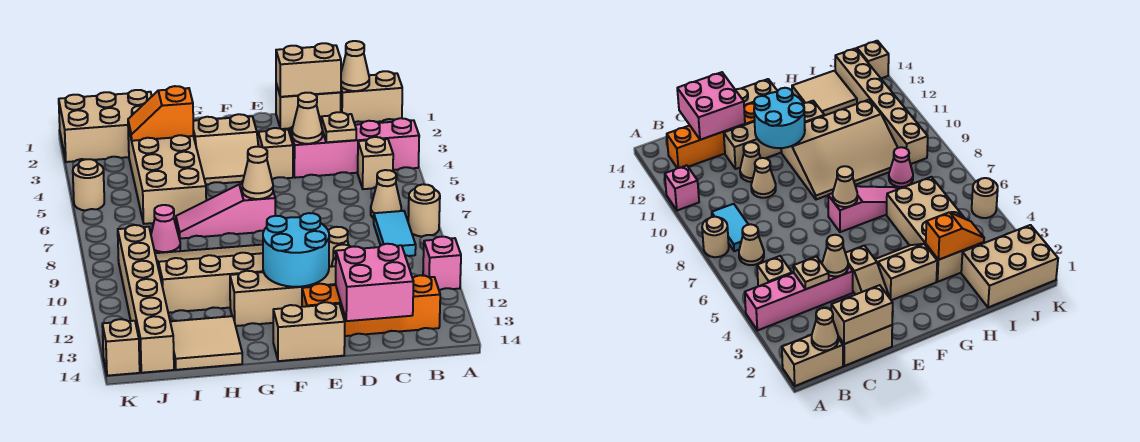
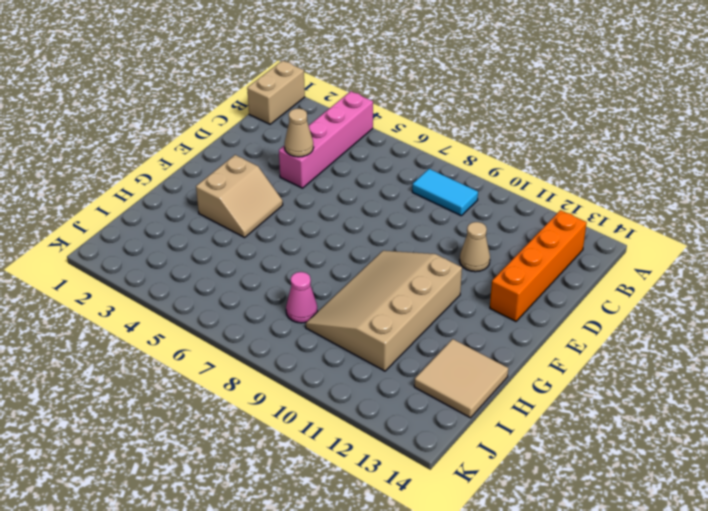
none -> tan 1x1 round brick [408,184,440,237]
none -> pink 1x1 brick [423,237,461,290]
none -> tan 1x1 brick [358,137,393,189]
none -> tan 1x1 cone [371,170,401,218]

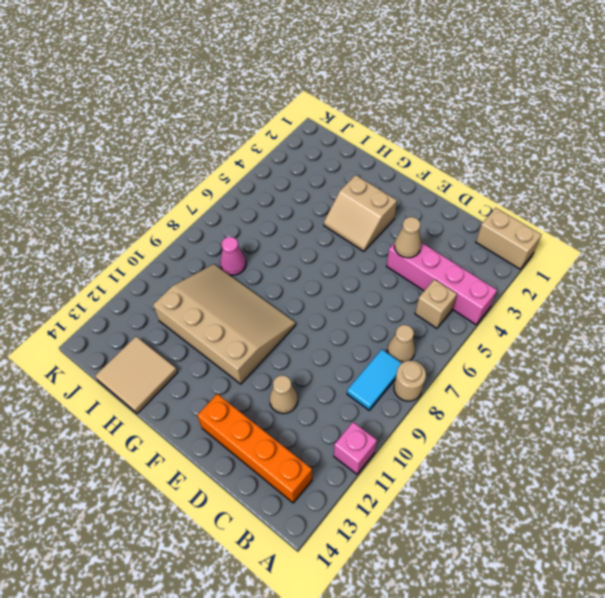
none -> tan 1x2 brick [276,84,341,129]
none -> tan 1x1 cone [328,227,348,267]
none -> tan 1x4 brick [230,266,336,326]
none -> tan 1x2 slope [257,128,293,179]

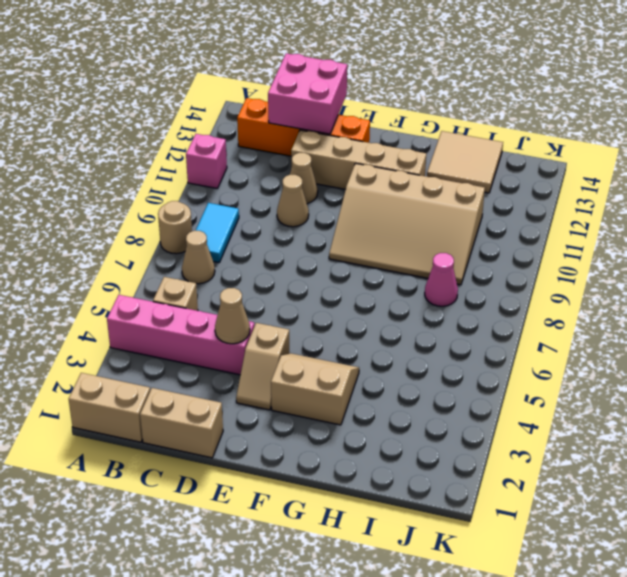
none -> tan 1x2 brick [273,302,345,361]
none -> pink 1x3 slope [176,184,275,239]
none -> tan 2x4 brick [128,128,206,224]
none -> tan 2x3 brick [59,90,152,162]

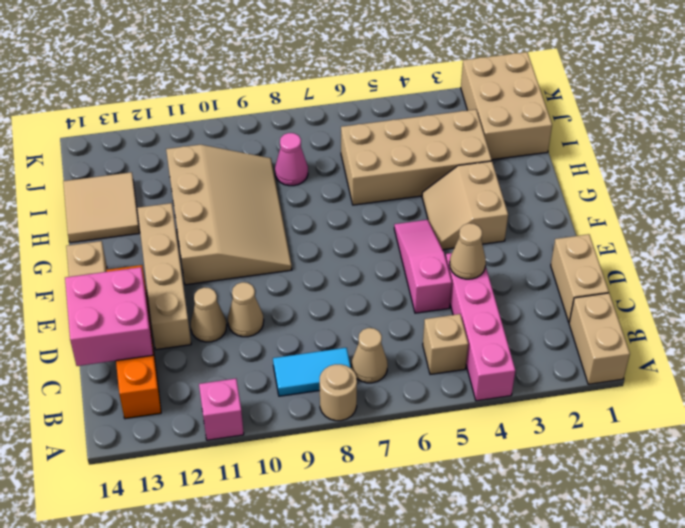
pink 1x3 slope [394,220,452,313] -> pink 1x3 slope moved to [176,184,275,239]
none -> tan 1x2 slope [257,128,293,179]
none -> tan 1x6 brick [118,225,174,373]
none -> tan 1x1 round brick [73,159,104,211]
none -> tan 1x1 brick [102,319,140,376]

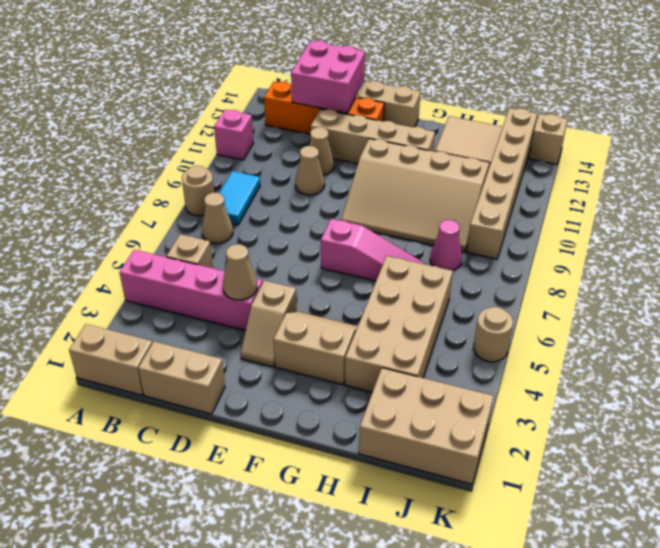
none -> tan 1x1 cone [341,41,369,91]
none -> tan 1x2 brick [276,43,341,97]
none -> tan 1x1 plate [321,112,356,142]
none -> cyan 2x2 round brick [263,213,329,287]

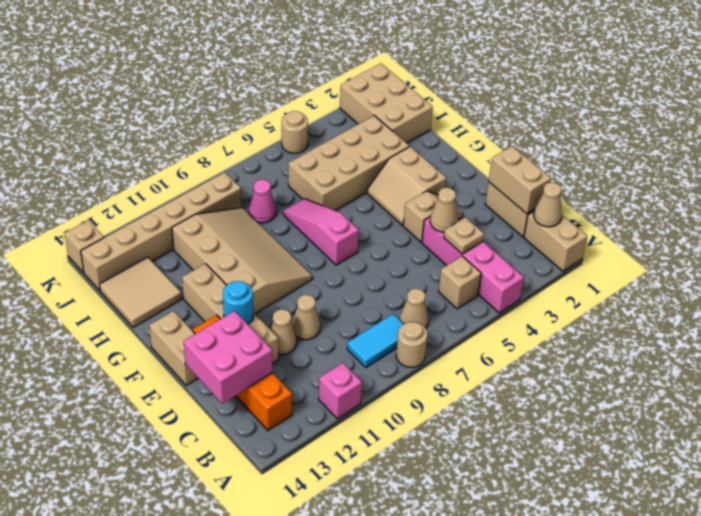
cyan 1x1 round brick [223,281,253,324] -> cyan 2x2 round brick [263,213,329,287]
none -> tan 1x1 cone [242,147,273,199]
none -> orange 1x2 slope [128,86,194,141]

